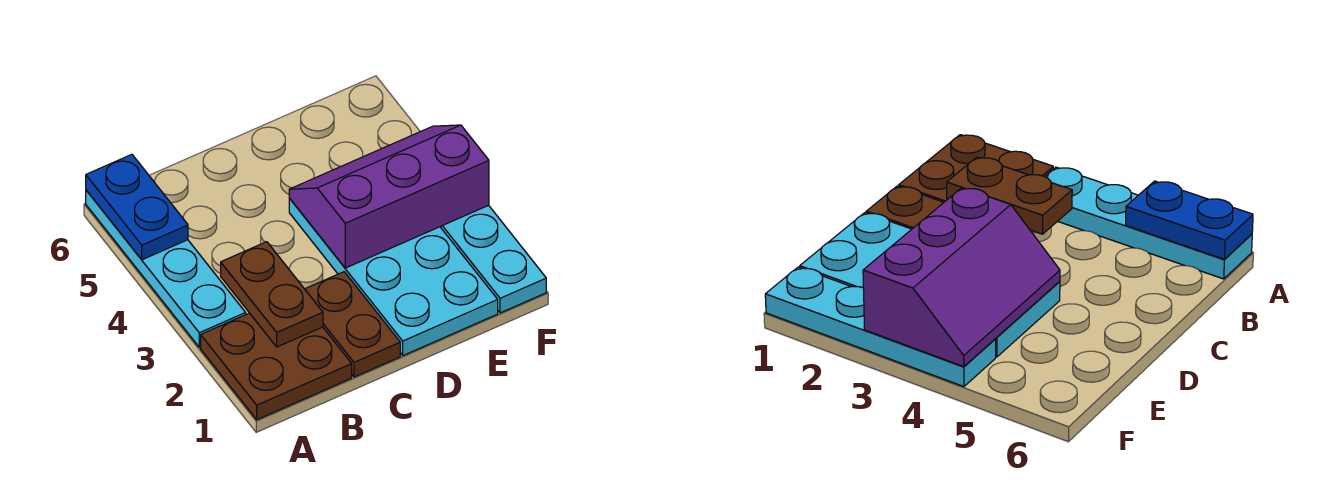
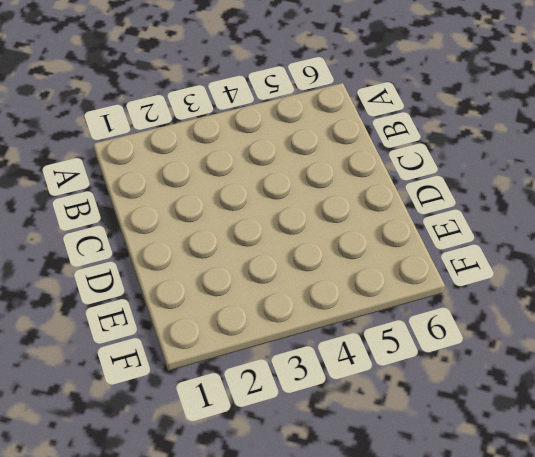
none -> brown 2x2 plate [201,313,352,420]
none -> cyan 1x4 plate [86,190,246,347]

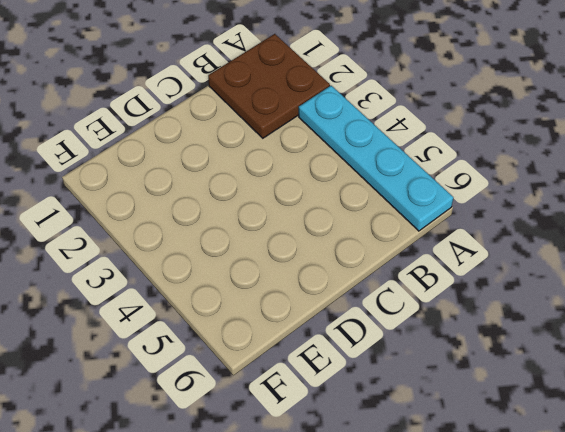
none -> brown 1x2 plate [305,272,400,377]
none -> cyan 2x4 plate [289,198,498,355]

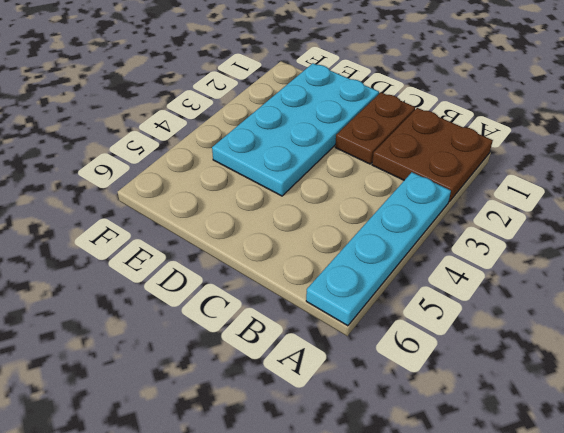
none -> cyan 1x4 plate [440,205,546,313]
none -> blue 1x2 plate [86,154,188,260]

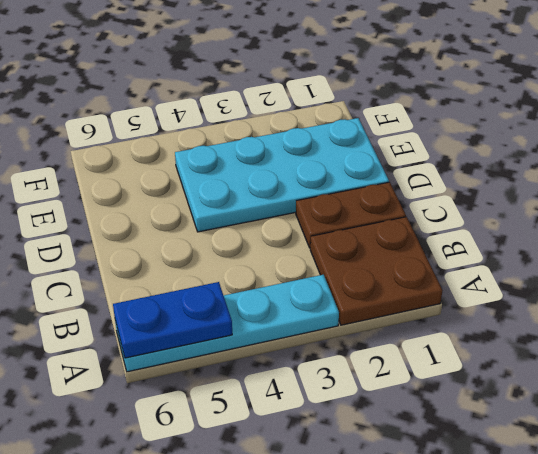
none -> cyan 1x4 plate [440,205,546,313]
none -> brown 1x2 plate [221,242,323,347]

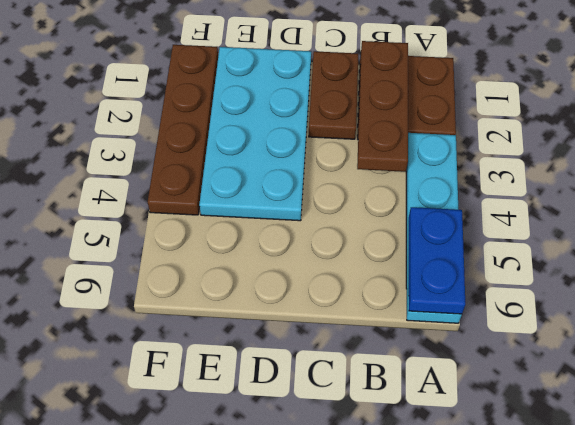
brown 1x3 plate [357,41,408,172] -> brown 1x2 plate [221,242,323,347]
brown 1x4 plate [148,45,218,215] -> cyan 1x4 plate [440,205,546,313]
none -> purple 2x3 slope [289,125,489,268]

